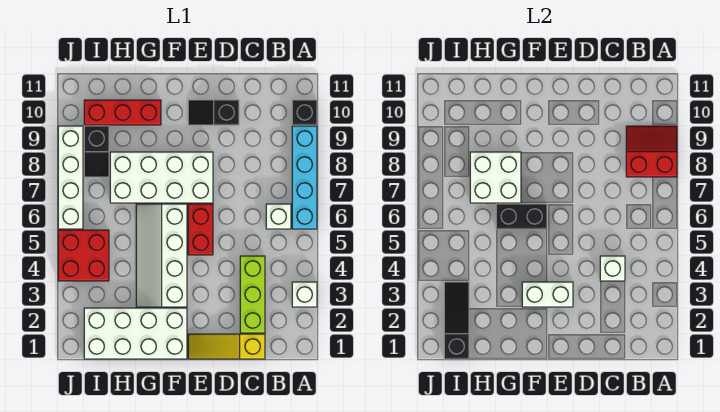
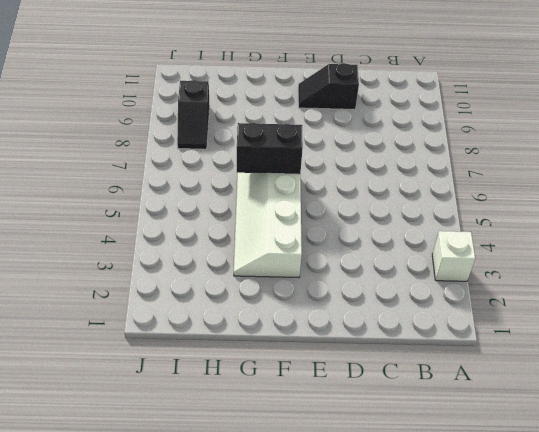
none -> cyan 1x4 brick [292,126,317,229]
none -> black 1x1 brick [292,100,317,125]
none -> white 1x1 brick [266,204,291,229]

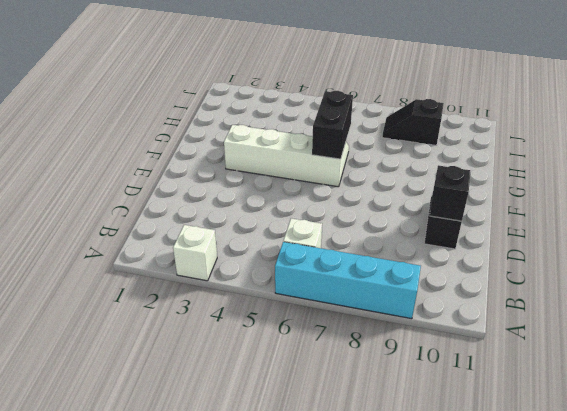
black 1x1 brick [430,165,470,221] -> black 1x1 brick moved to [292,100,317,125]
none -> yellow 1x3 slope [188,334,265,359]
none -> lime 1x3 brick [240,256,265,333]
none -> red 1x2 brick [188,204,213,255]

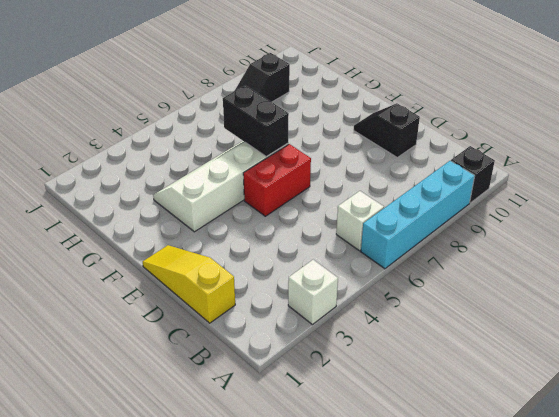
none -> lime 1x3 brick [240,256,265,333]
none -> white 2x4 brick [110,152,213,203]
none -> white 2x4 brick [84,308,187,359]

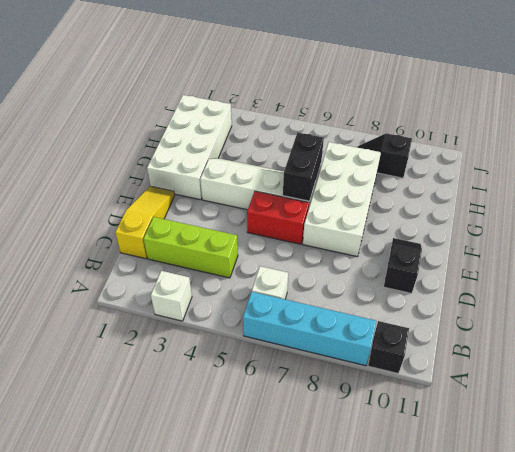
none -> red 1x3 brick [84,100,161,125]
none -> red 2x2 brick [58,230,109,281]
none -> white 1x4 brick [58,126,83,229]

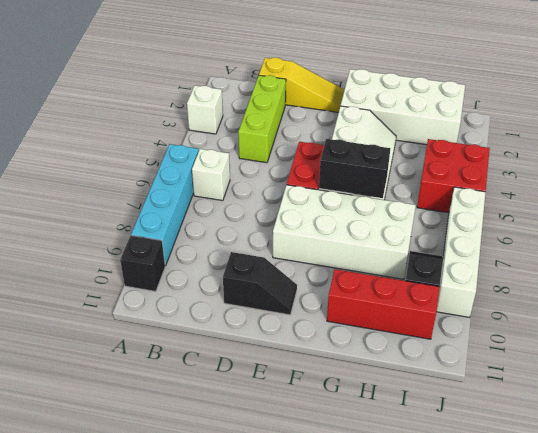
none -> red 2x2 slope [626,126,677,177]
none -> white 1x1 brick [600,256,625,281]
none -> white 1x2 brick [522,282,573,307]

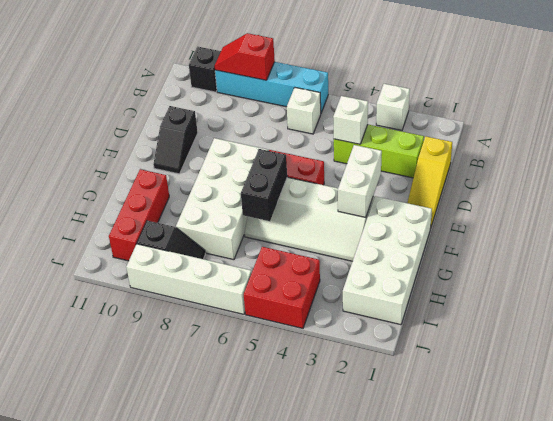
red 1x2 slope [215,33,275,80] -> red 2x2 slope [626,126,677,177]
none -> white 2x2 brick [470,152,521,203]
none -> black 1x3 slope [444,282,469,359]

